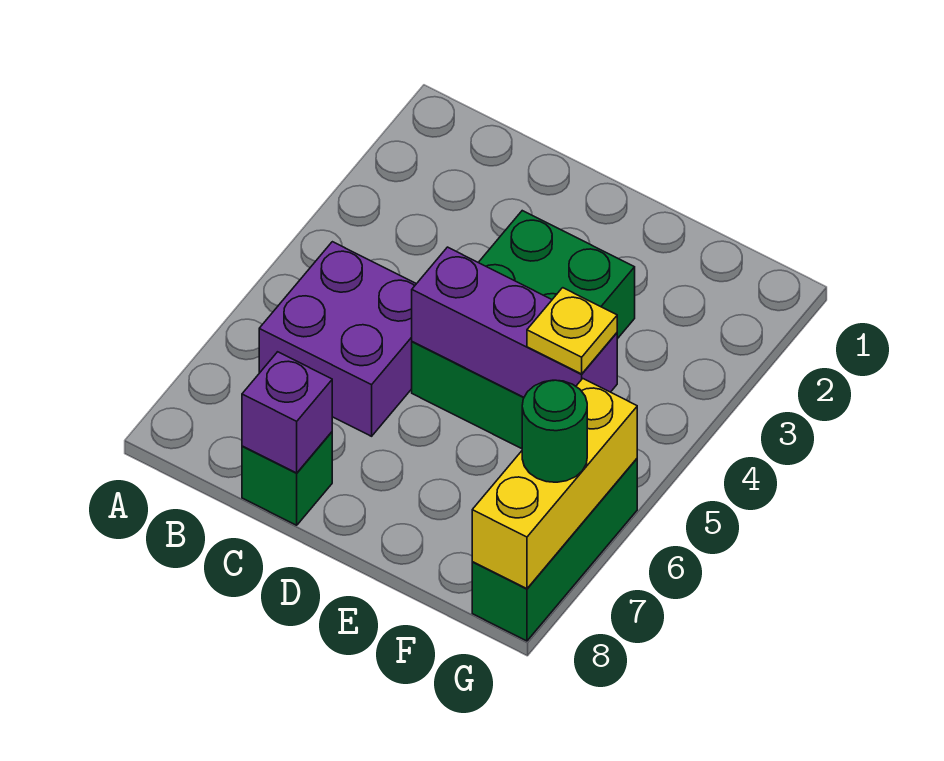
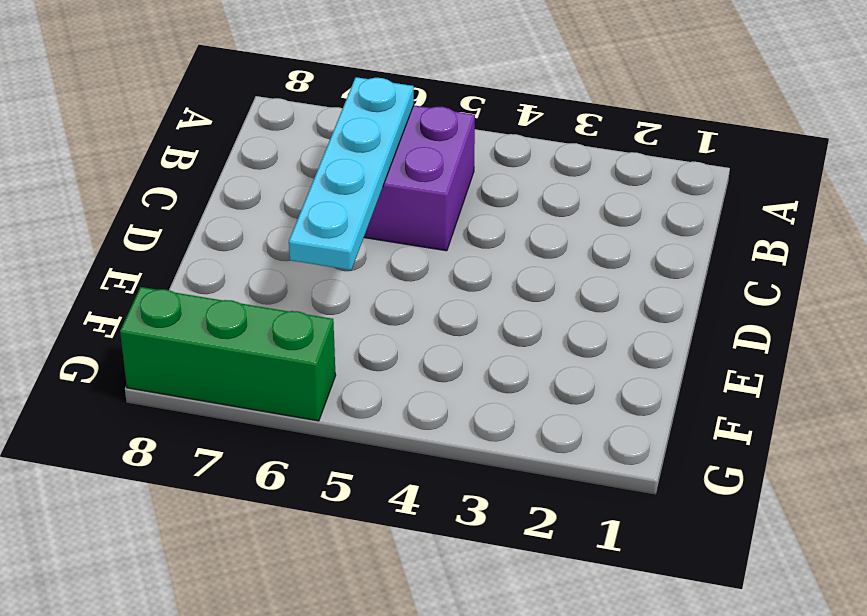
cyan 1x4 plate [289,77,414,270] -> none
none -> green 1x1 brick [242,432,332,525]
none -> green 2x3 brick [412,211,635,449]

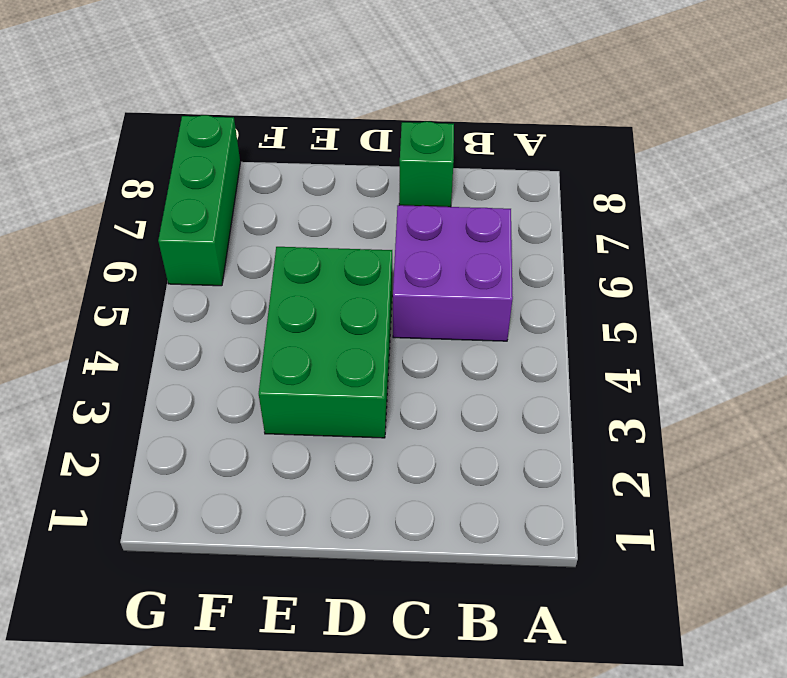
none -> purple 1x1 brick [242,352,332,473]
none -> purple 1x3 brick [412,247,617,397]

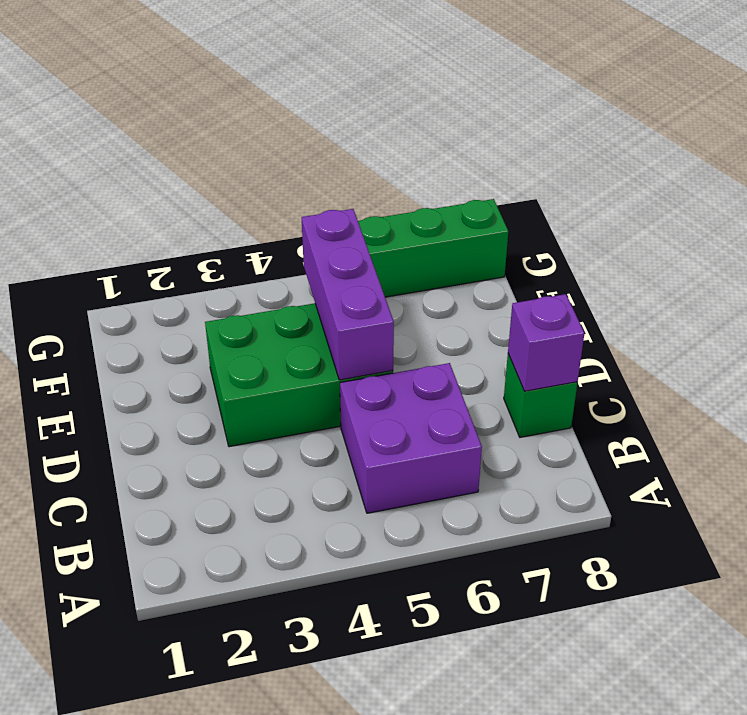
none -> yellow 1x3 brick [472,379,637,589]
none -> yellow 1x1 plate [527,288,617,374]

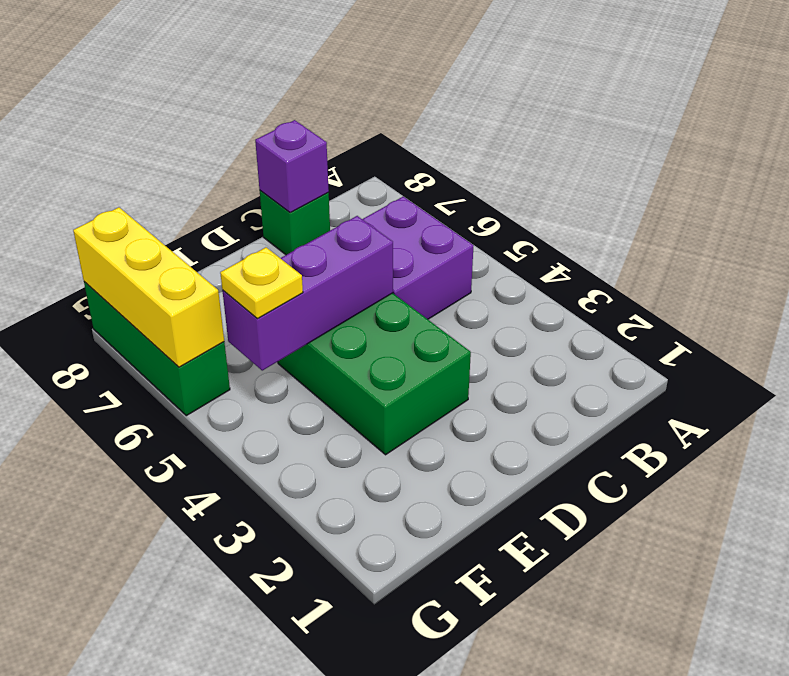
none -> green 1x1 round brick [522,380,587,482]

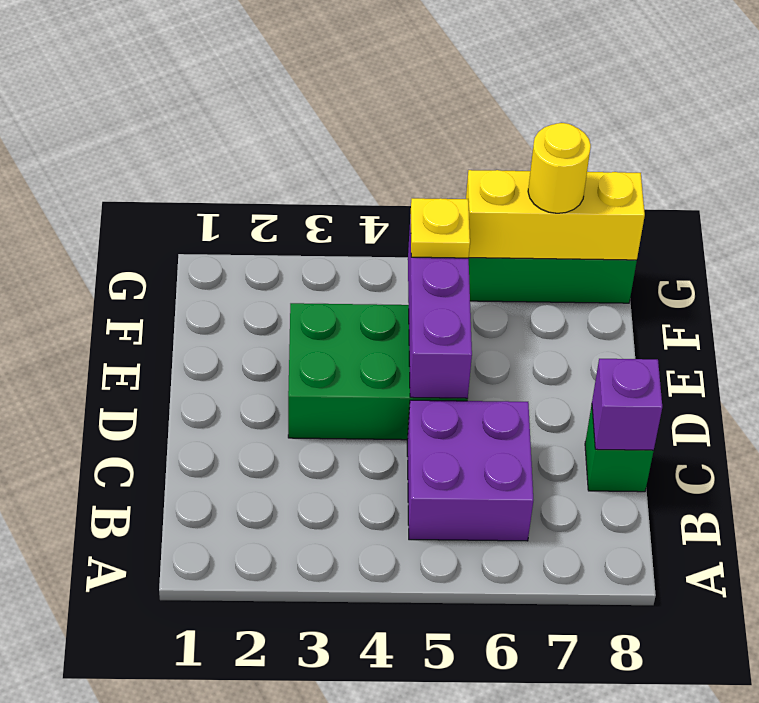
yellow 1x1 round brick [528,123,591,213] -> green 1x1 round brick [522,380,587,482]

